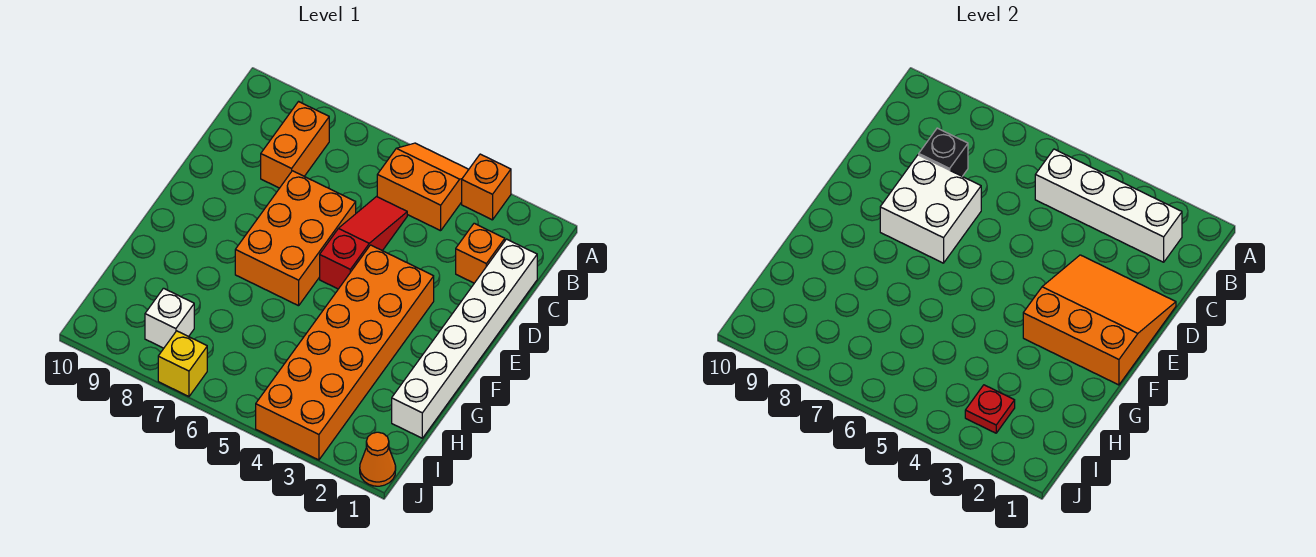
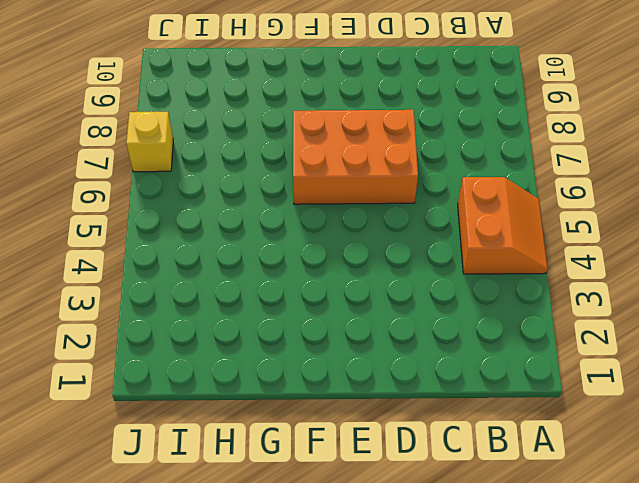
none -> orange 1x1 brick [462,154,511,220]
none -> orange 1x2 brick [261,102,329,188]
none -> white 1x6 brick [392,239,537,438]

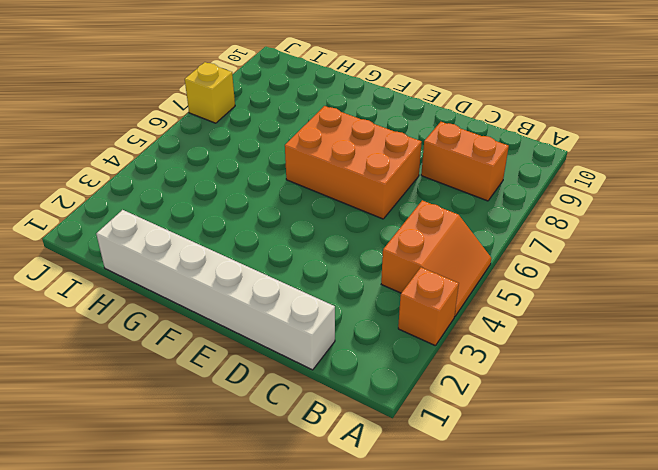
none -> orange 1x1 brick [456,223,505,283]
none -> red 1x3 slope [320,197,407,289]
none -> orange 2x6 brick [256,245,434,460]

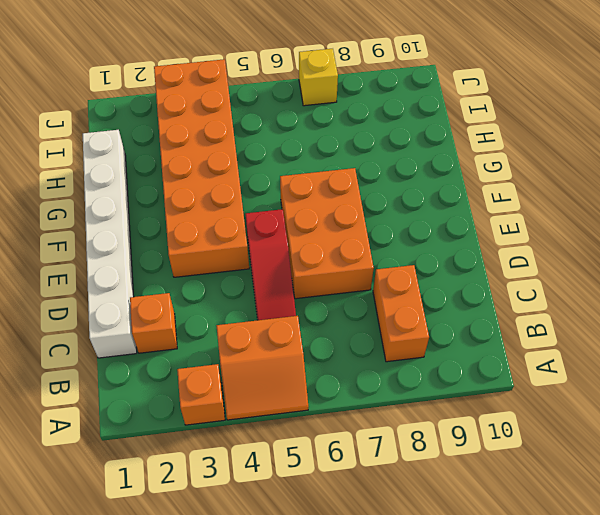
none -> white 1x1 brick [145,288,194,348]
none -> orange 1x1 cone [360,432,396,486]
none -> white 1x4 brick [1035,149,1182,262]

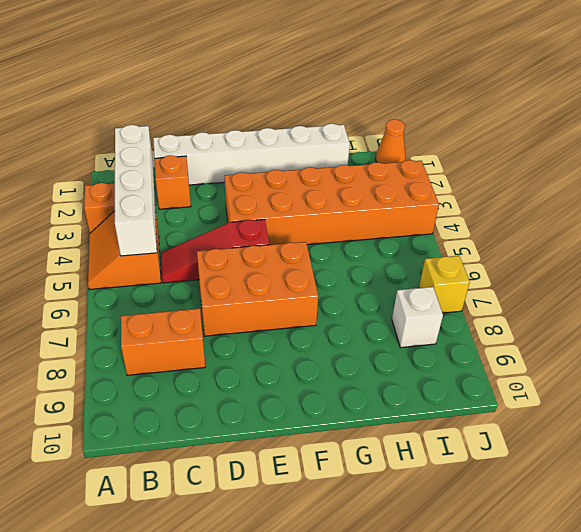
none -> black 1x1 brick [919,128,968,176]
none -> orange 3x3 slope [1023,255,1176,385]
none -> white 2x2 brick [880,155,981,263]

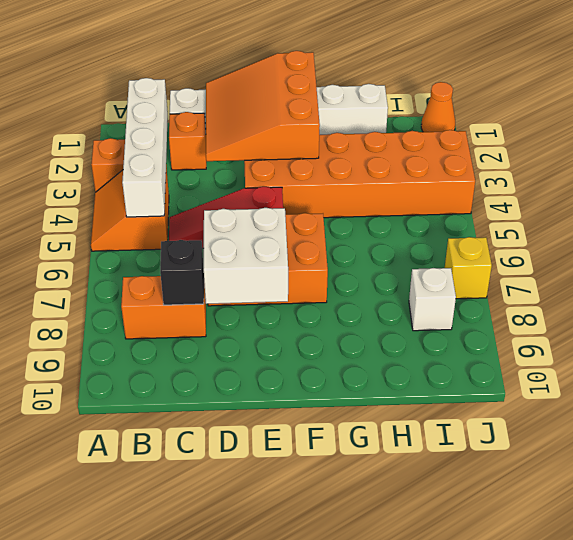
none -> red 1x1 plate [965,385,1015,433]

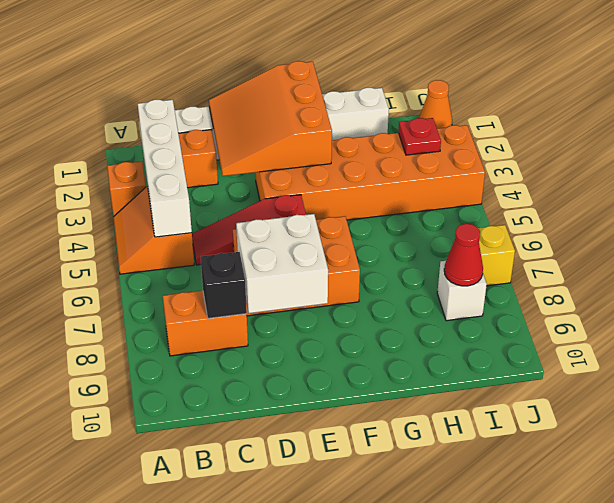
red 1x1 cone [444,224,483,286] -> none

